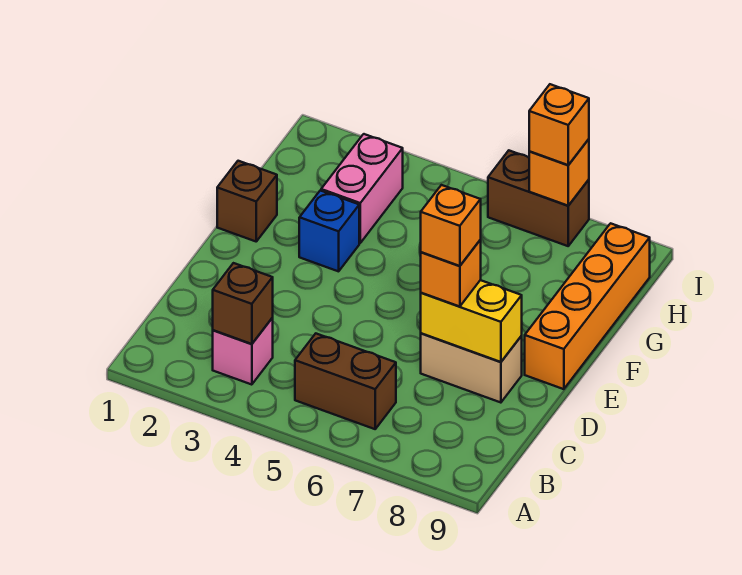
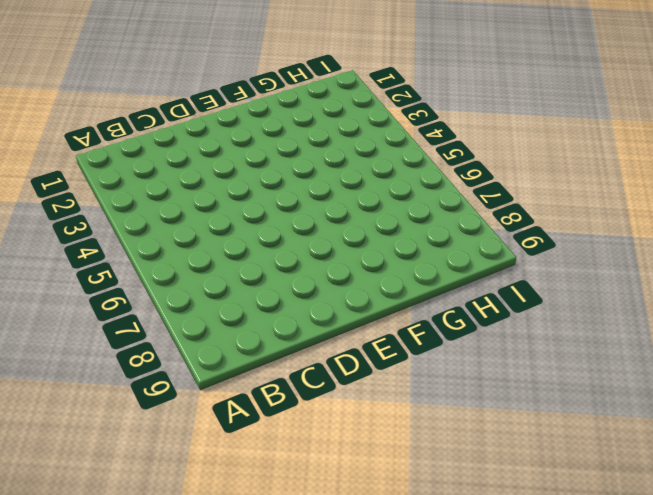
none -> pink 1x1 brick [213,318,273,385]
none -> brown 1x2 brick [295,334,396,429]
none -> tan 1x2 brick [421,333,522,403]

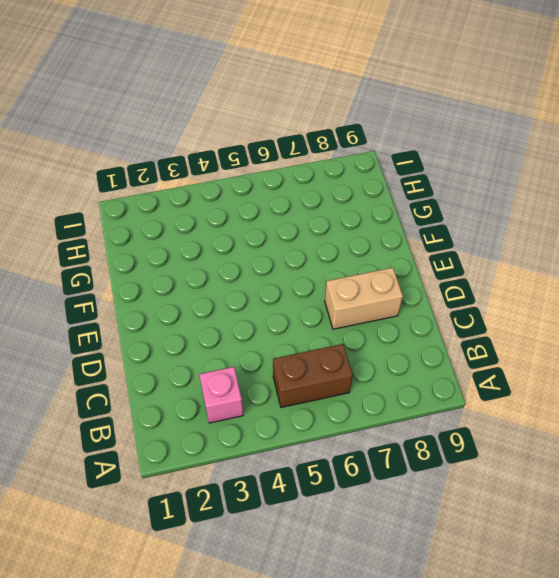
none -> orange 1x4 brick [525,223,650,389]
none -> brown 1x1 brick [217,161,277,241]
none -> blue 1x1 brick [299,190,359,271]

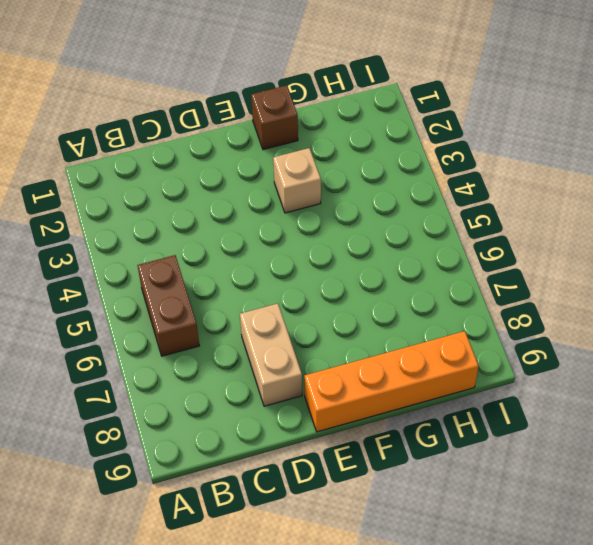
tan 1x1 brick [273,148,321,213] -> blue 1x1 brick [299,190,359,271]
none -> pink 1x1 brick [213,318,273,385]
none -> pink 1x2 brick [321,134,403,243]
none -> brown 1x2 brick [488,151,589,246]

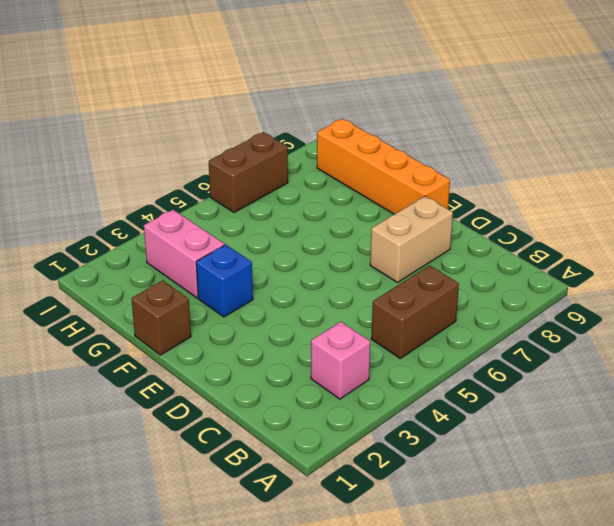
none -> brown 1x1 brick [213,263,273,344]
none -> yellow 1x2 brick [421,280,522,362]
none -> orange 1x1 brick [529,139,589,206]

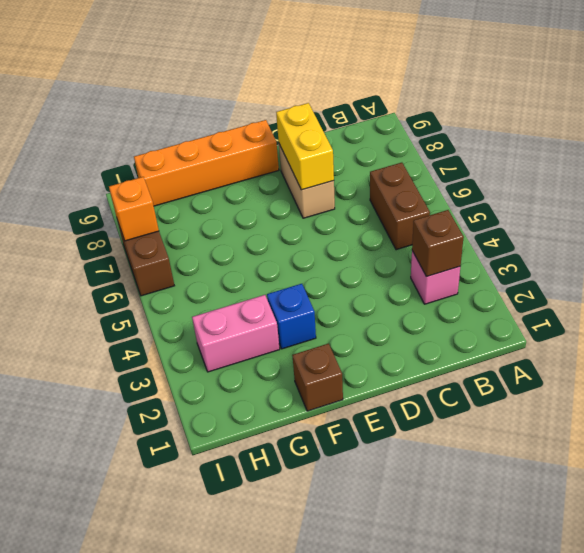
none -> orange 1x1 brick [421,240,481,307]
none -> orange 1x1 brick [529,84,589,165]
none -> orange 1x1 brick [421,185,481,266]

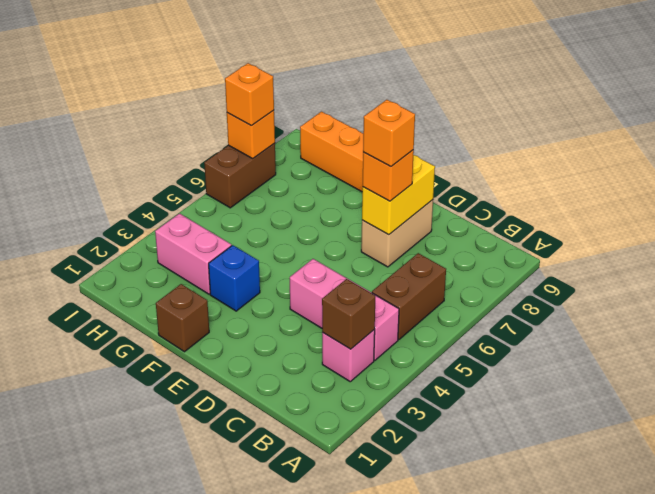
pink 1x3 brick [290,259,399,360] -> none

